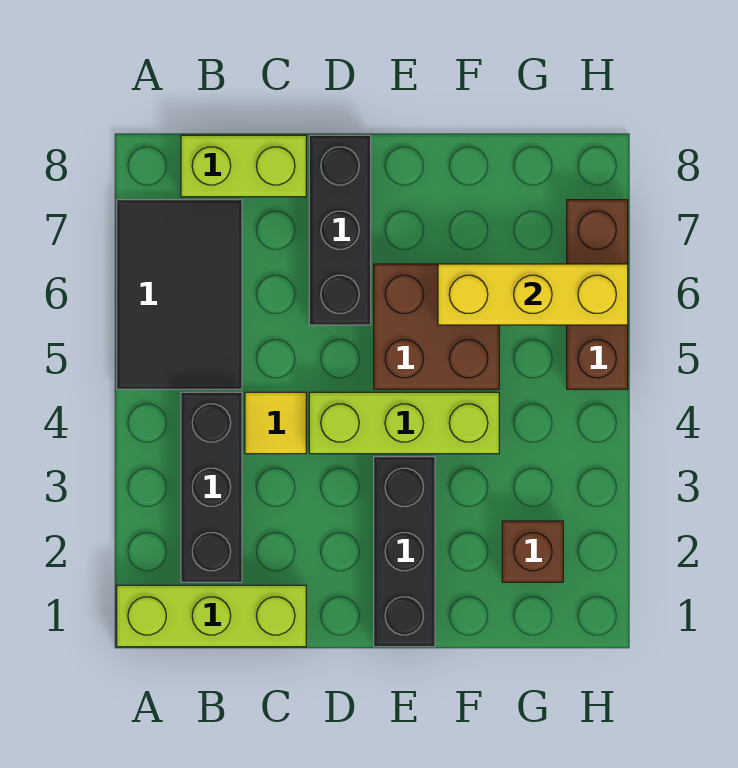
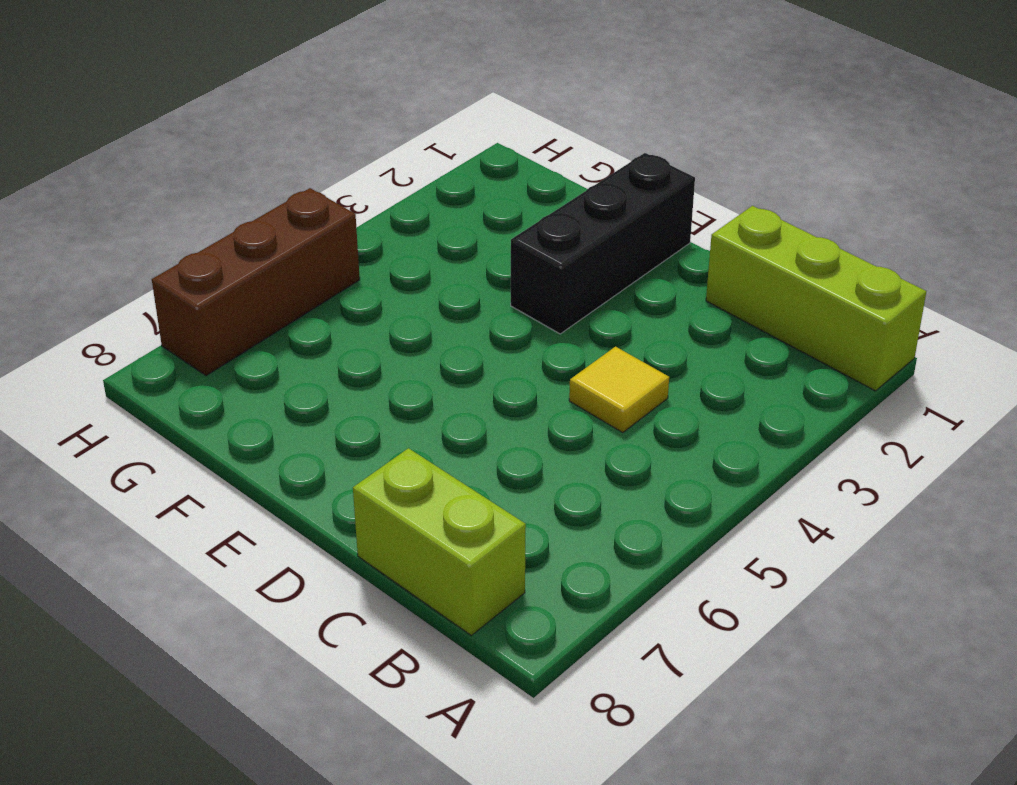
none -> black 2x3 tile [117,200,242,389]
none -> black 1x3 brick [181,392,242,582]
none -> lime 1x3 brick [309,392,499,454]

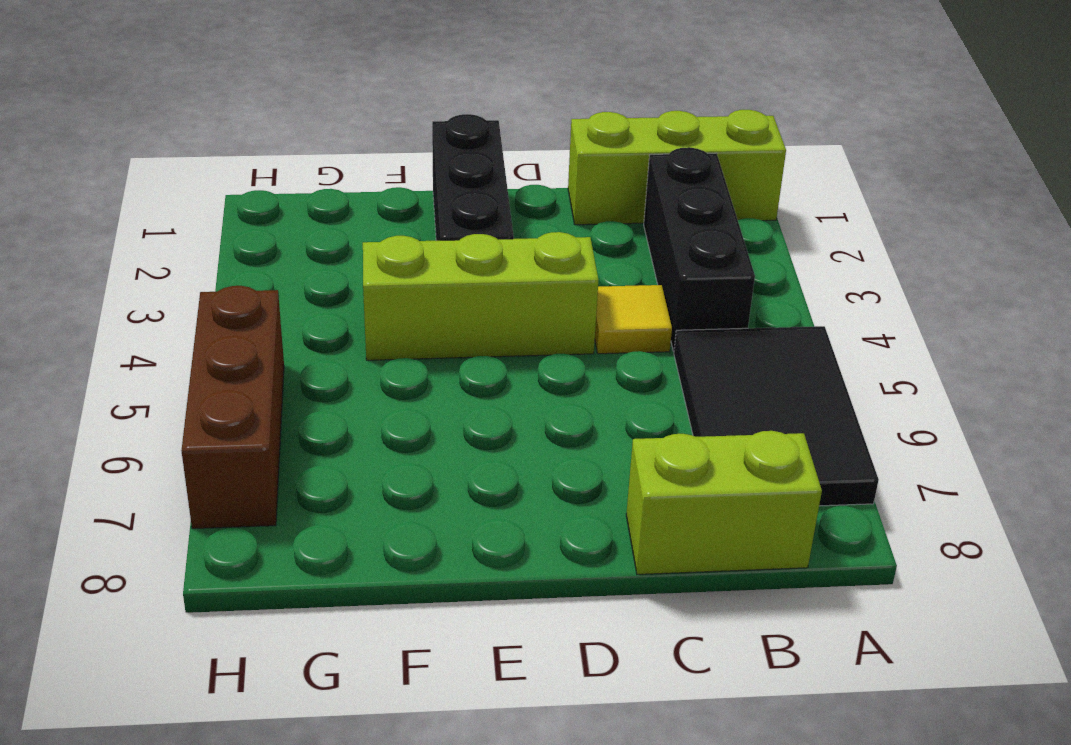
none -> black 1x3 brick [309,135,371,325]
none -> brown 2x2 brick [374,264,499,389]
none -> brown 1x1 brick [502,521,563,582]

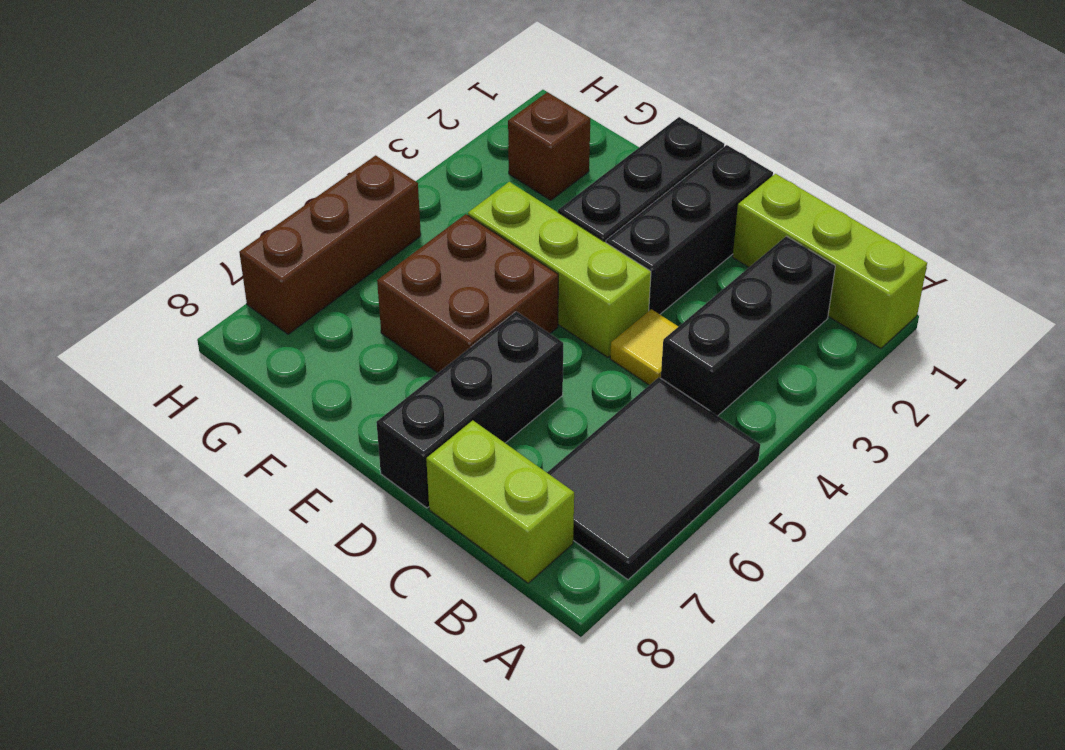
black 1x3 brick [606,145,773,314] -> none
none -> yellow 1x3 brick [438,264,628,325]

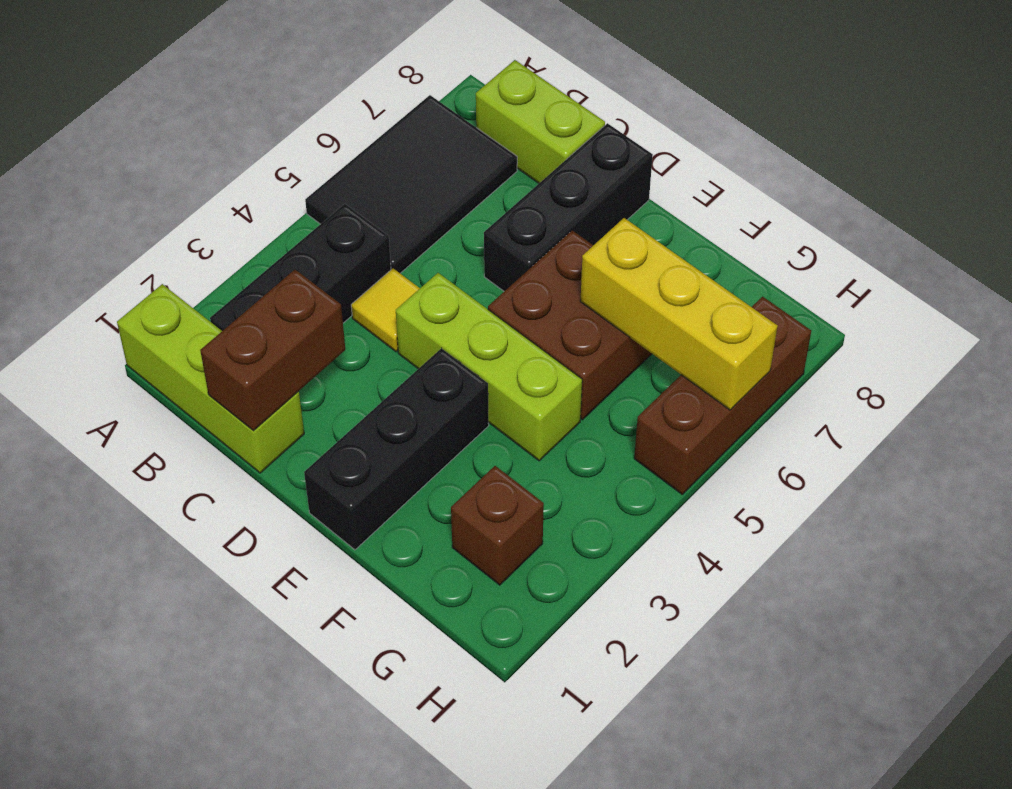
brown 1x2 brick [200,270,345,431] -> none

